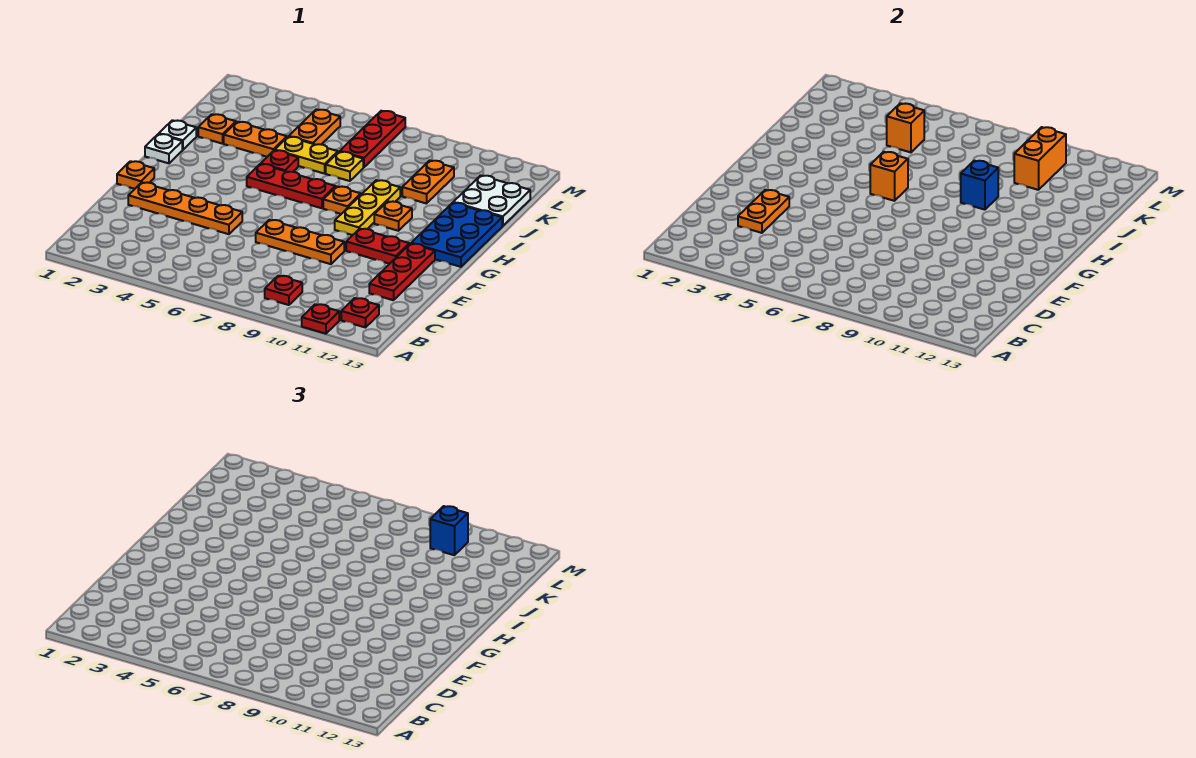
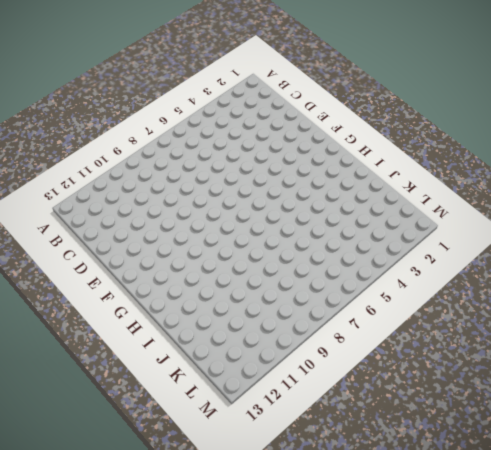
none -> red 1x1 plate [302,304,339,334]
none -> red 1x1 plate [265,276,302,305]
none -> red 1x1 plate [341,298,379,328]
none -> red 1x3 plate [369,244,435,300]

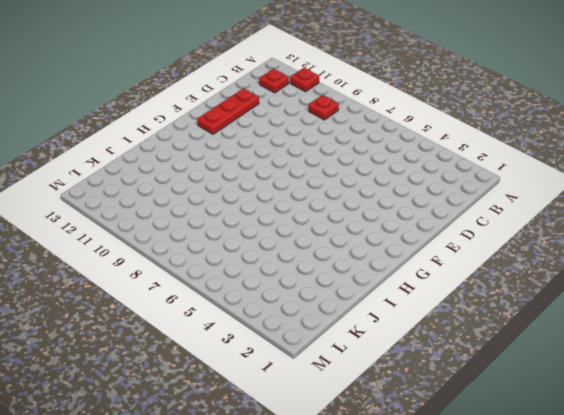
none -> orange 1x4 plate [128,182,242,234]
none -> orange 1x3 plate [256,220,344,264]
none -> orange 1x1 plate [117,161,154,189]
none -> red 1x2 plate [346,229,409,264]

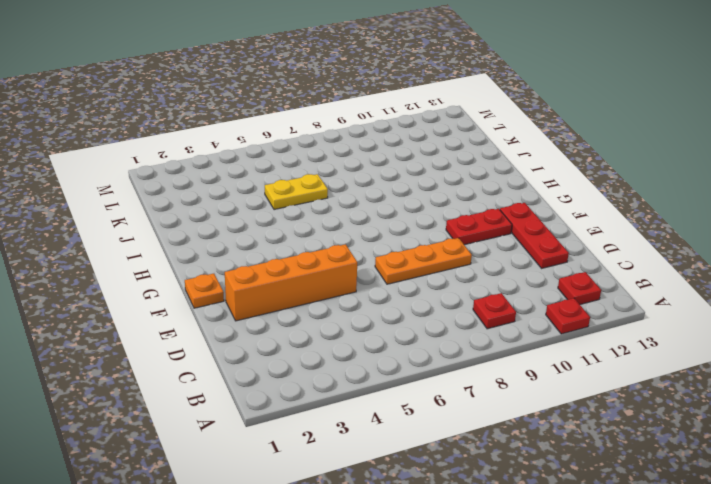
orange 1x4 brick [225,244,357,321] -> orange 1x4 plate [128,182,242,234]
none -> yellow 1x3 plate [335,180,400,235]
none -> blue 2x3 plate [411,203,502,267]
none -> white 1x1 plate [145,134,182,163]
none -> red 1x3 plate [247,164,335,208]

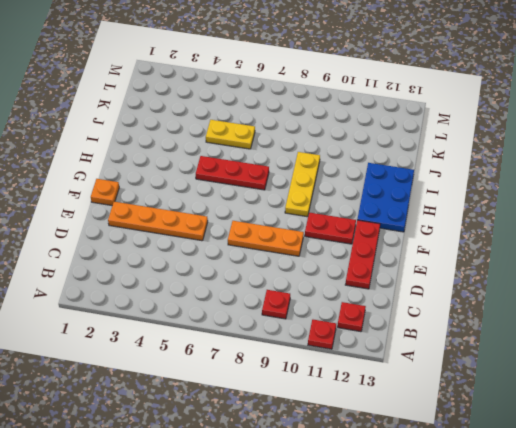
none -> white 1x1 plate [145,134,182,163]
none -> orange 1x1 plate [323,186,361,214]
none -> orange 1x1 plate [374,201,412,231]
none -> white 1x1 plate [159,120,196,150]

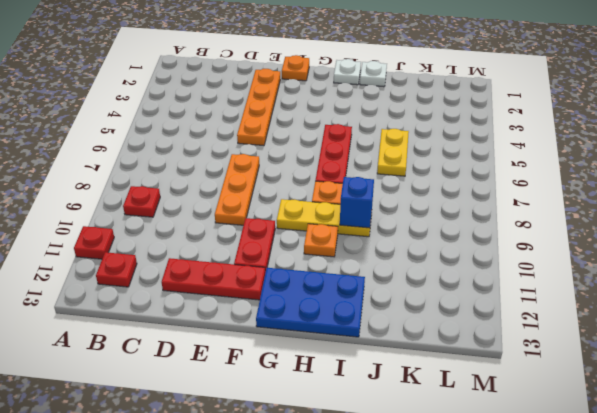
none -> red 1x1 plate [261,150,298,172]
none -> orange 1x1 plate [198,114,236,144]
none -> orange 1x2 plate [224,122,287,157]
none -> yellow 1x1 plate [326,152,363,181]

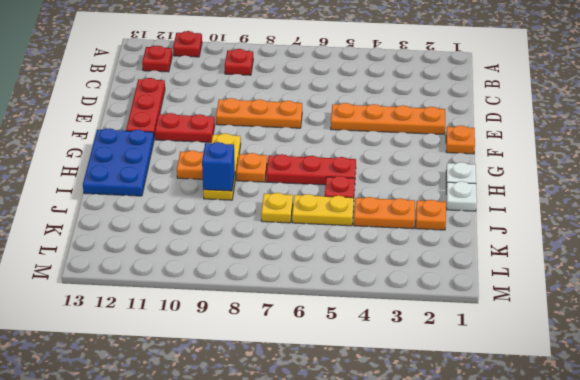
none -> orange 1x2 plate [402,160,454,204]
none -> white 2x2 plate [453,175,530,226]
none -> orange 1x2 plate [289,109,340,145]
none -> red 1x3 plate [340,111,405,167]

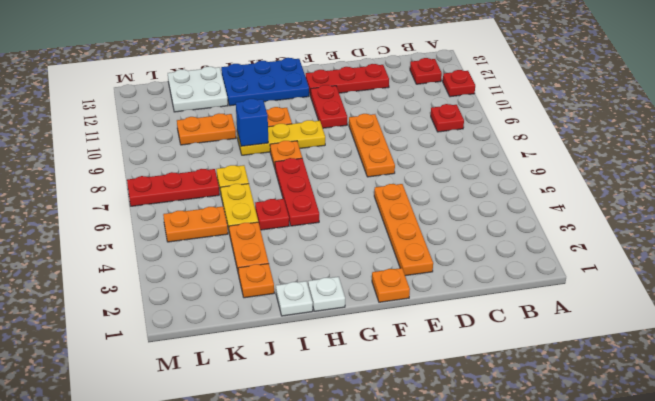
none -> orange 1x2 plate [738,190,789,233]
none -> orange 1x1 brick [870,152,908,201]
none -> orange 1x1 brick [887,103,924,152]
none -> orange 1x2 brick [1014,127,1066,190]

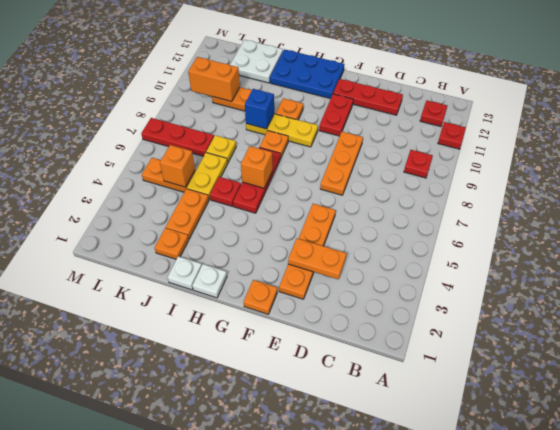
none -> blue 1x1 brick [430,506,468,555]

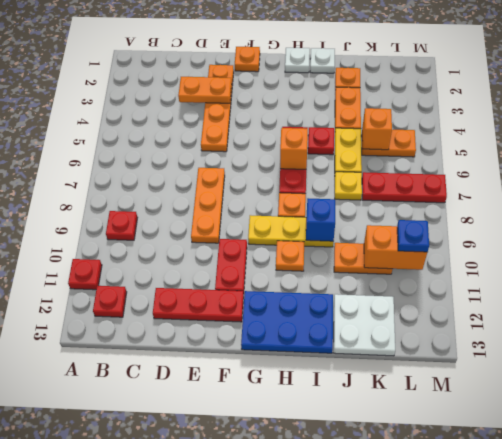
blue 1x1 plate [397,220,429,252] -> blue 1x1 brick [430,506,468,555]

